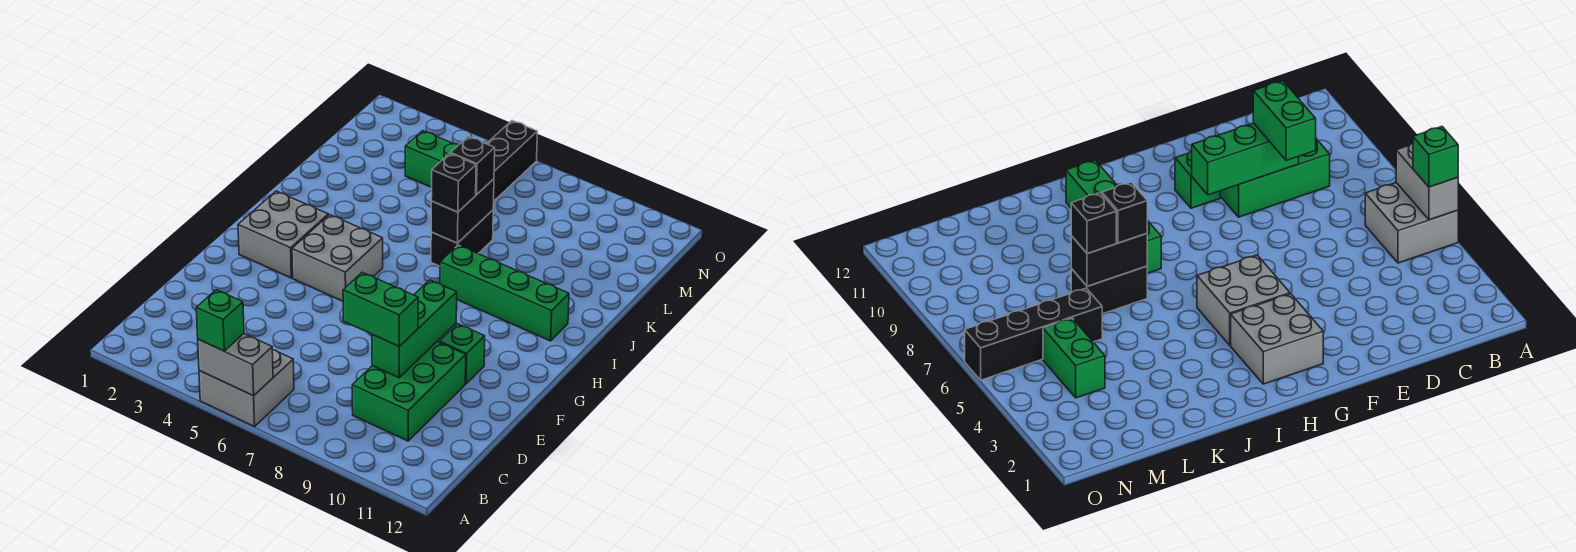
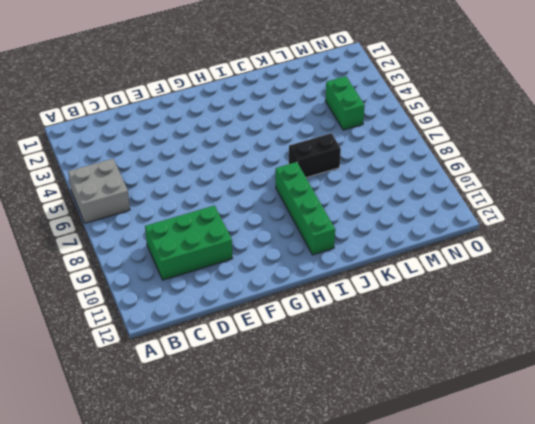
none -> green 1x1 brick [439,324,485,384]
none -> grey 2x2 brick [238,191,328,278]
none -> grey 2x2 brick [292,215,383,301]

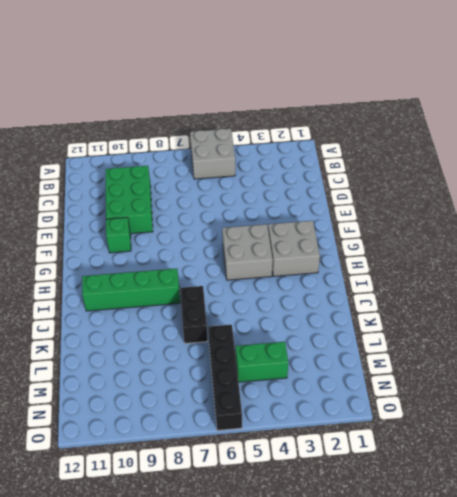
none -> grey 1x2 brick [198,334,273,396]
none -> green 1x3 brick [372,280,457,378]
none -> black 1x2 brick [431,179,494,243]

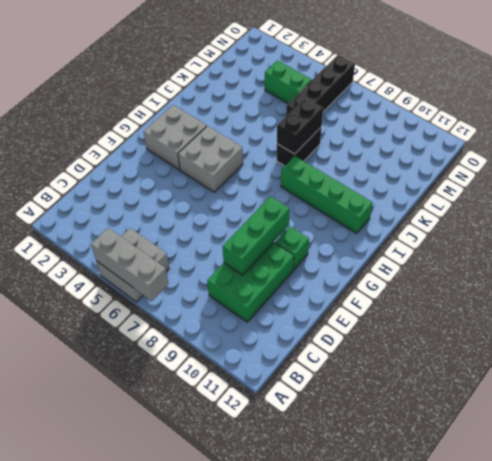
grey 1x3 brick [91,228,169,301] -> grey 1x2 brick [198,334,273,396]
none -> green 1x1 brick [196,290,244,351]
none -> green 1x2 brick [343,272,418,346]
none -> black 1x1 brick [431,153,476,212]

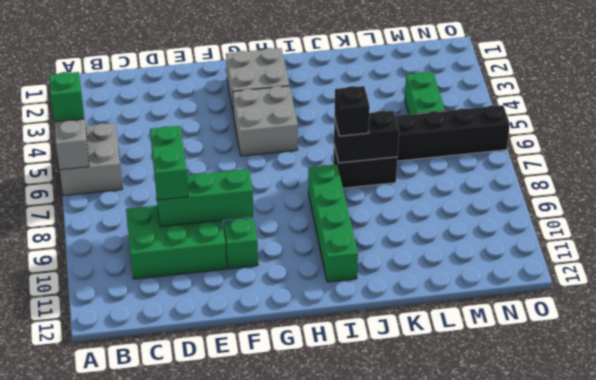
none -> black 1x1 brick [450,136,495,195]

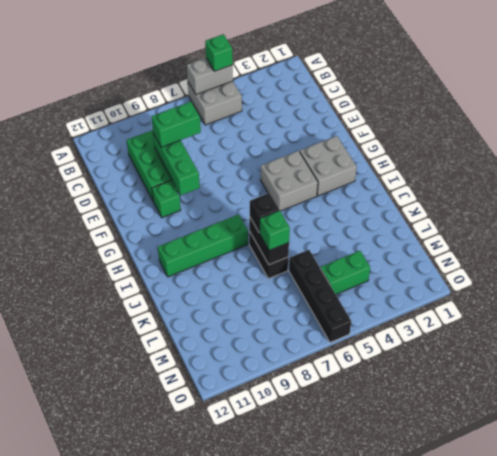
green 1x1 brick [259,210,290,250] -> black 1x1 brick [450,136,495,195]

